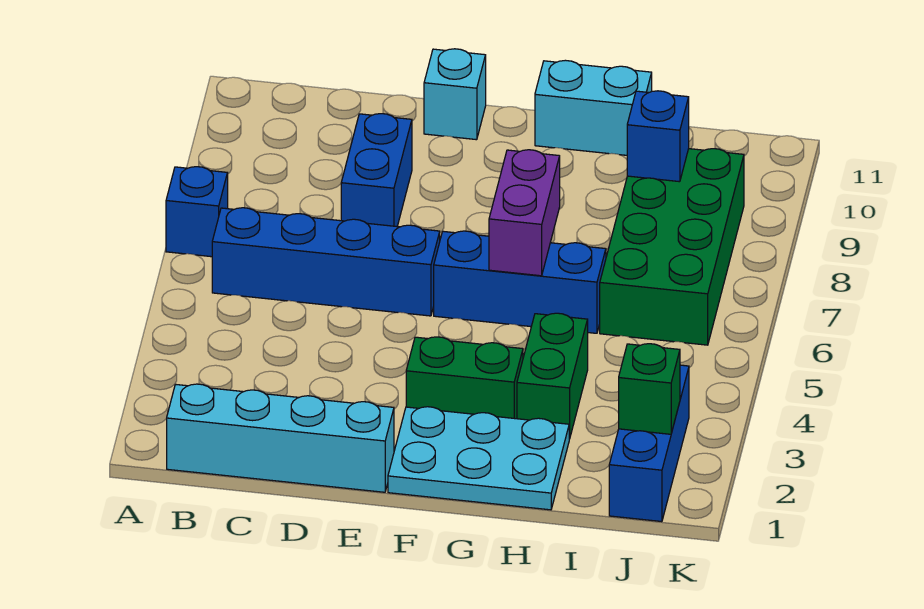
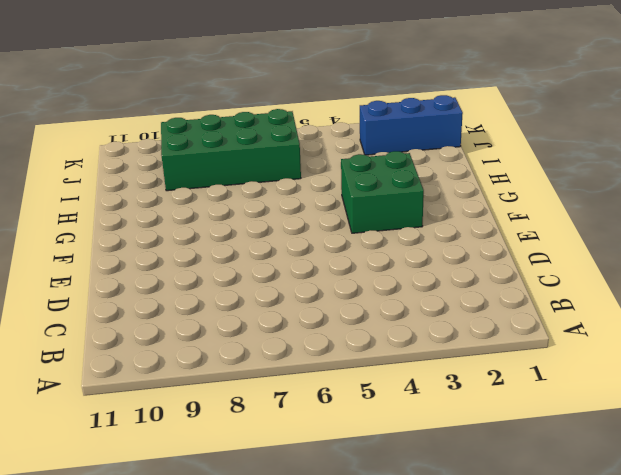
green 2x2 brick [341,151,424,233] -> green 1x2 brick [406,337,523,419]
none -> blue 1x1 brick [166,167,228,257]
none -> cyan 1x4 brick [167,384,394,492]
none -> blue 1x4 brick [212,208,440,316]

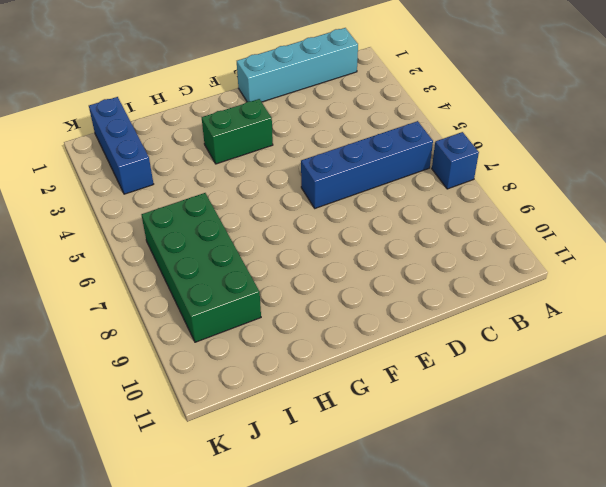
none -> blue 1x2 brick [341,114,412,227]
none -> cyan 1x1 brick [424,49,486,140]
none -> cyan 2x3 plate [388,407,569,510]

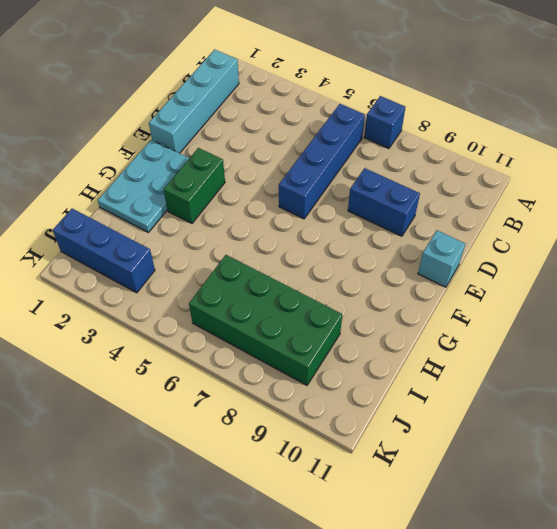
none -> blue 1x3 brick [434,231,606,333]
none -> cyan 1x2 brick [535,60,652,155]
none -> green 1x2 brick [517,313,588,439]

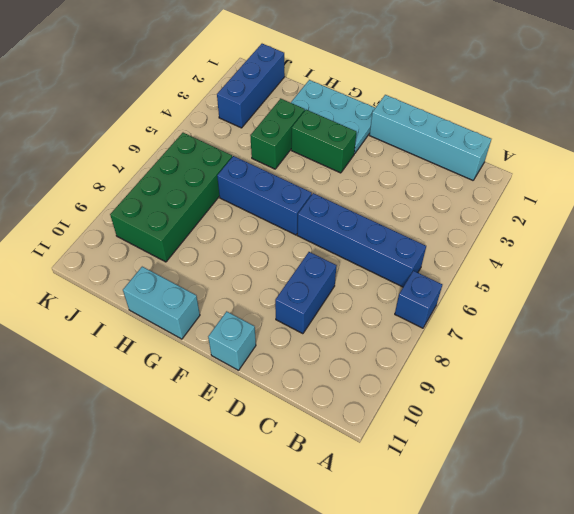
none -> purple 1x2 brick [489,150,560,276]
none -> blue 1x1 brick [627,91,689,182]
none -> green 1x1 brick [619,344,680,434]

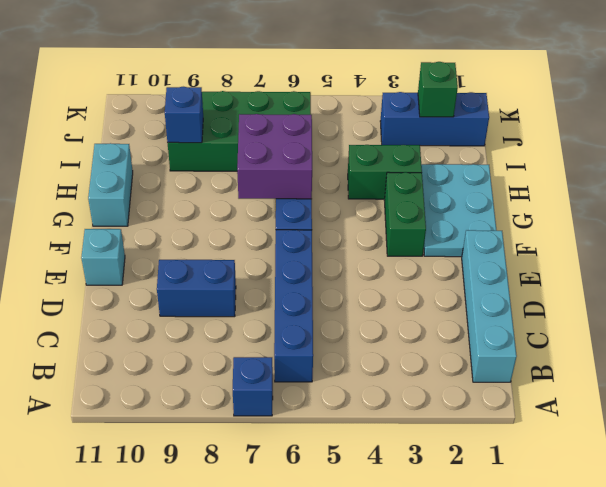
purple 2x2 brick [237,114,312,199] -> purple 1x2 brick [489,150,560,276]

